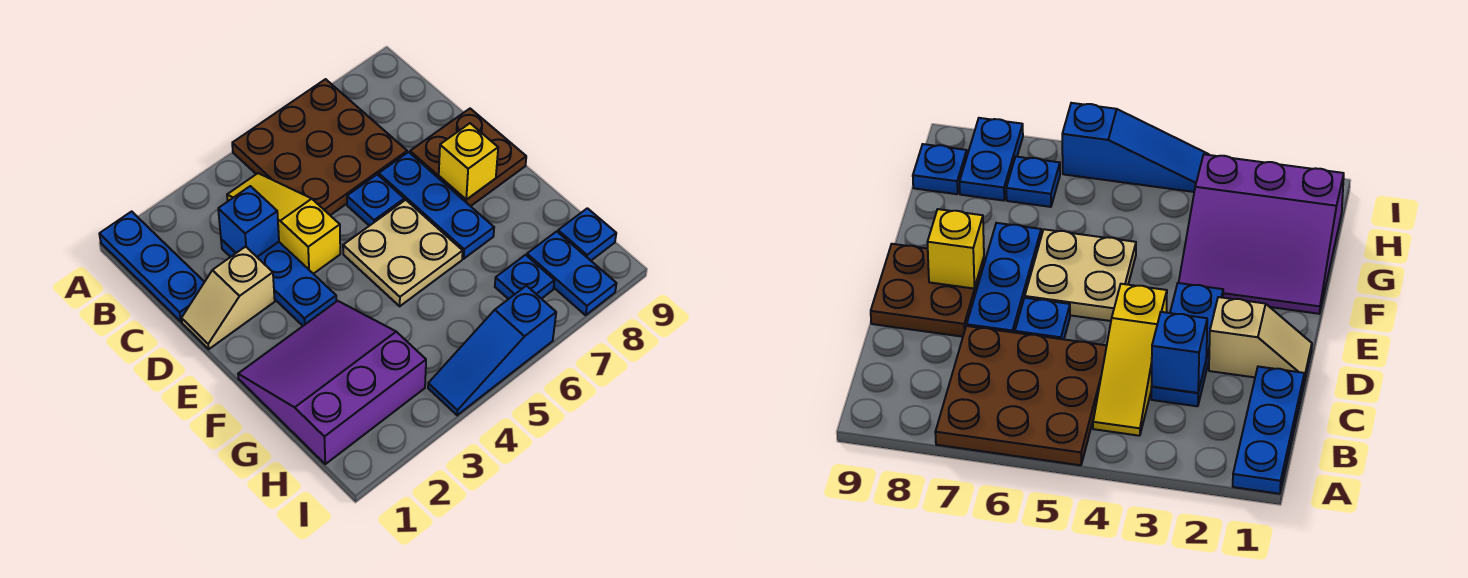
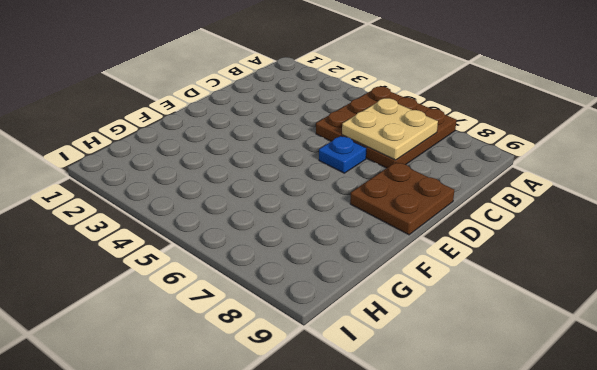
tan 2x2 plate [342,98,438,160] -> tan 2x2 plate moved to [343,200,463,306]
none -> blue 1x3 plate [100,211,204,322]
none -> yellow 1x3 slope [227,173,340,274]
none -> blue 1x3 plate [221,239,336,326]

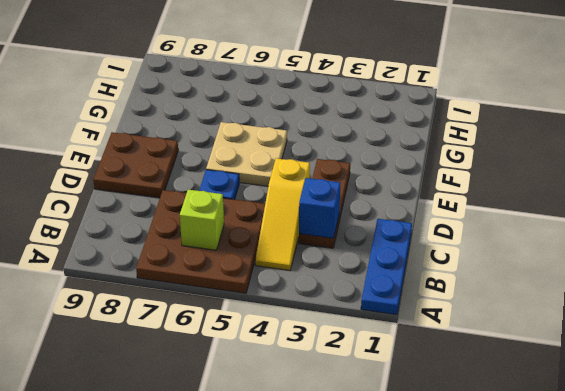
lime 1x1 brick [180,190,224,250] -> none
brown 1x3 plate [299,159,350,248] -> blue 1x3 plate [221,239,336,326]
none -> tan 1x2 slope [182,247,275,349]
none -> blue 1x3 plate [379,152,494,259]
none -> purple 3x3 slope [238,301,426,464]

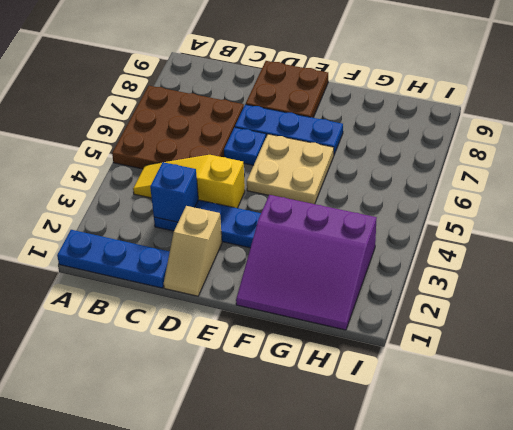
purple 3x3 slope [236,195,377,330] -> purple 3x3 slope turned to [238,301,426,464]
none -> blue 1x1 plate [495,255,555,299]
none -> blue 1x2 plate [527,231,617,315]
none -> blue 1x1 plate [558,208,616,260]

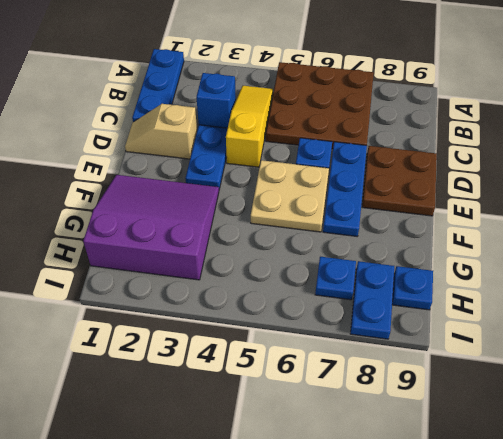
none -> blue 1x3 slope [428,286,556,415]
none -> yellow 1x1 brick [439,123,498,200]

